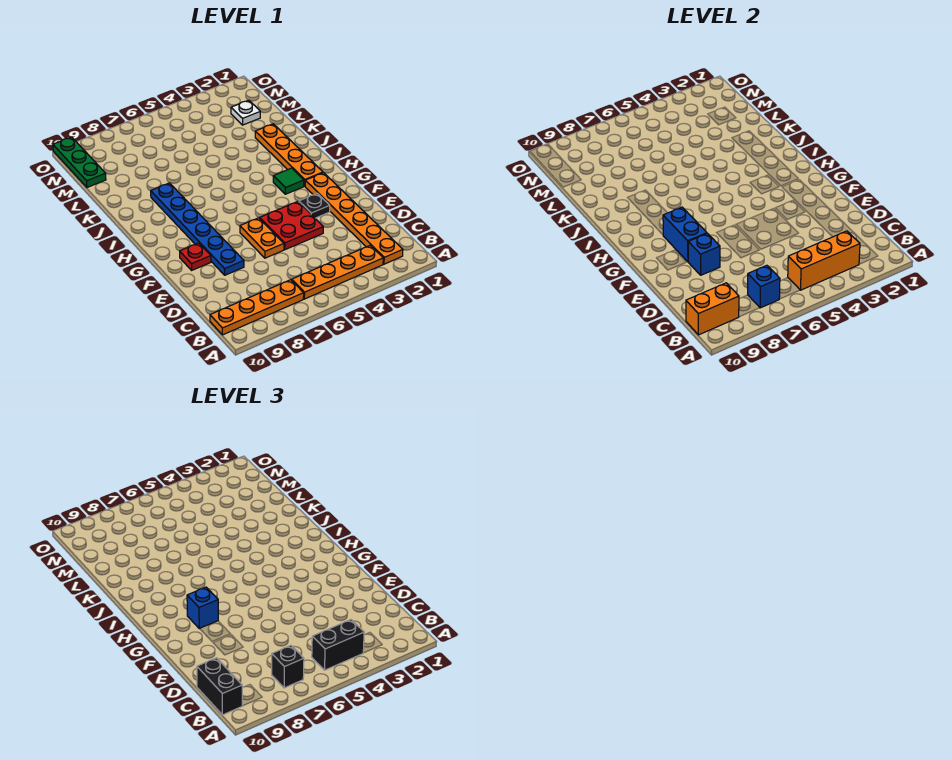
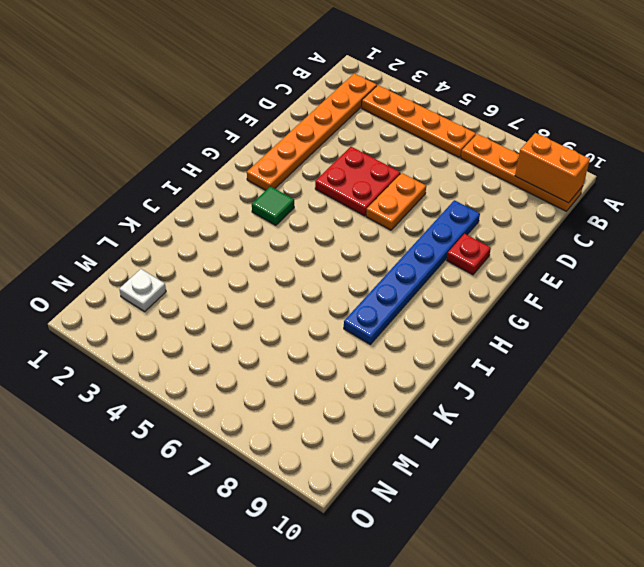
none -> black 1x1 plate [299,193,330,218]
none -> orange 1x4 plate [255,124,323,186]
none -> green 1x3 plate [53,137,106,187]

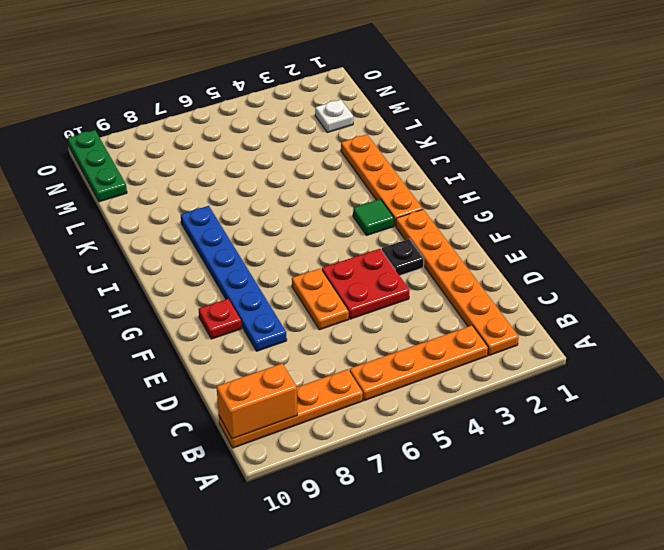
none -> orange 1x3 brick [788,231,860,290]
none -> blue 1x1 brick [748,265,780,308]
none -> blue 1x1 brick [688,234,720,275]

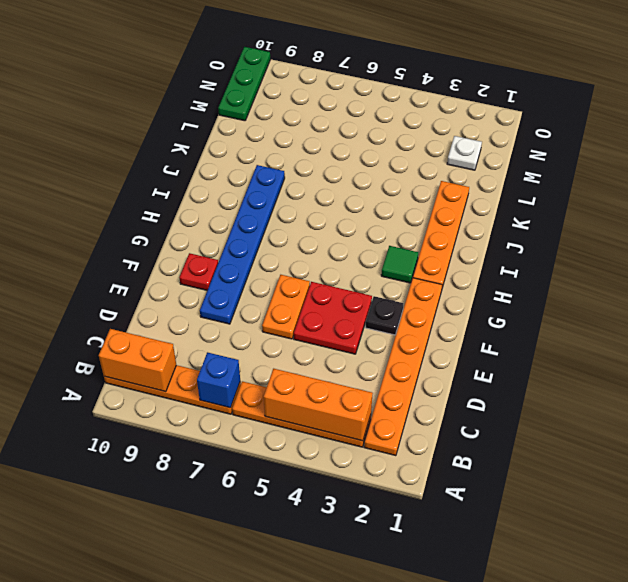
none -> blue 1x1 brick [688,234,720,275]
none -> blue 1x2 brick [663,207,707,262]
none -> black 1x2 brick [312,620,364,670]

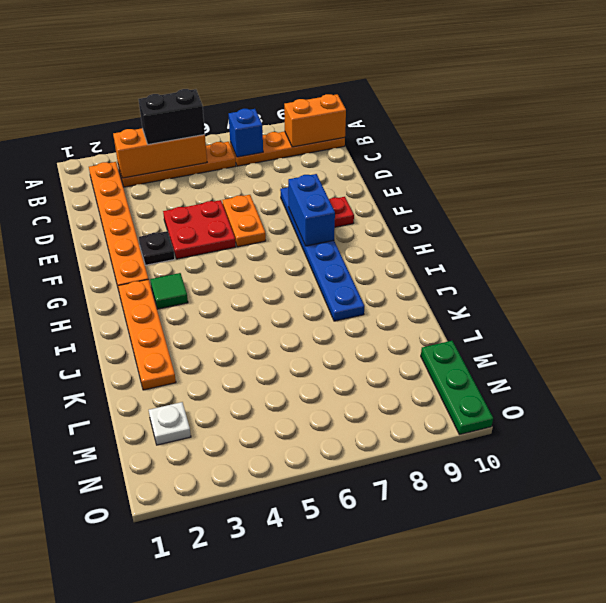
none -> blue 1x1 brick [688,234,720,275]
none -> black 1x1 brick [272,645,304,688]
none -> black 1x2 brick [197,658,242,715]

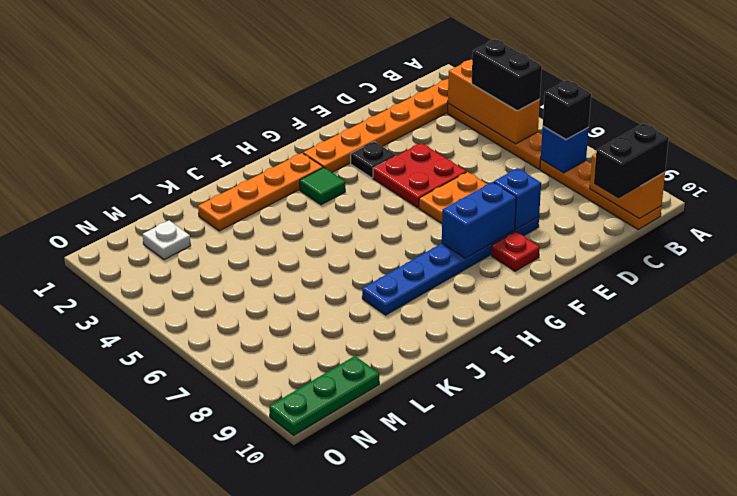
none -> blue 1x1 brick [187,587,218,629]

